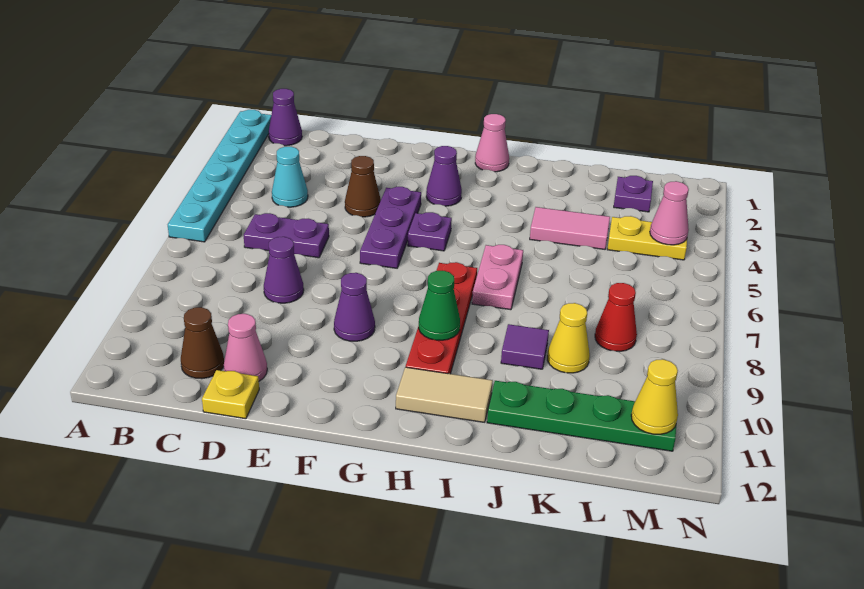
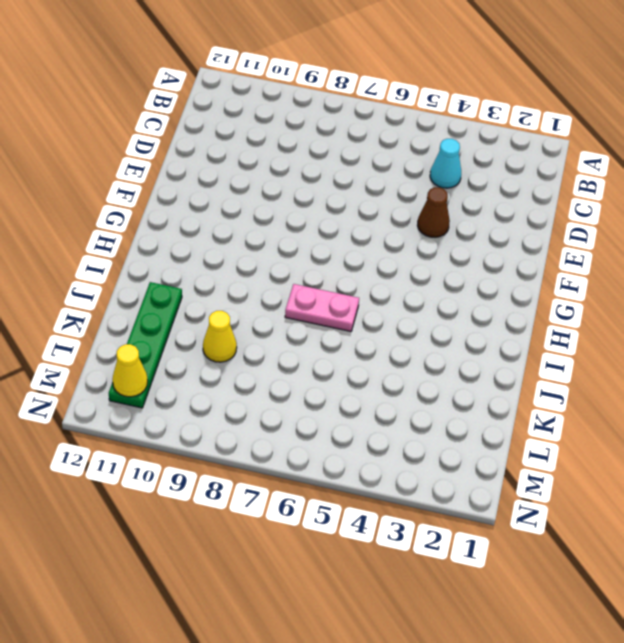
none -> cyan 1x6 plate [168,110,271,242]
none -> purple 1x1 cone [269,89,302,146]
none -> purple 1x2 plate [244,213,329,258]

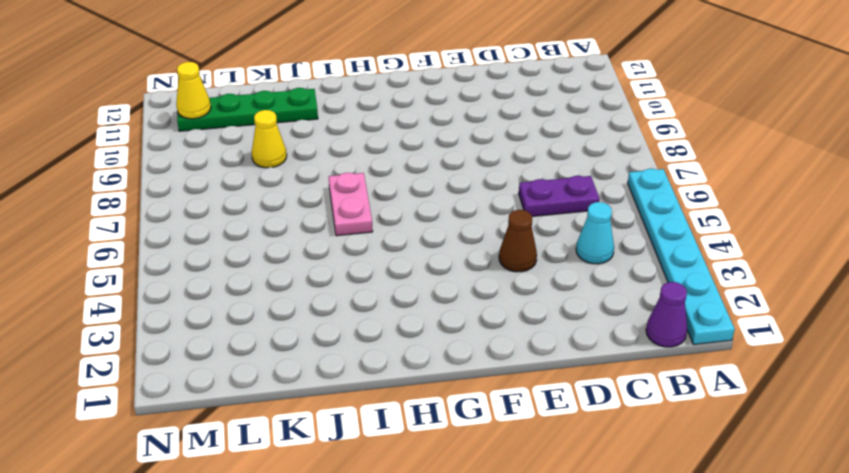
none -> brown 1x1 cone [181,307,224,379]
none -> purple 1x1 cone [264,237,304,303]
none -> pink 1x1 cone [224,314,267,381]

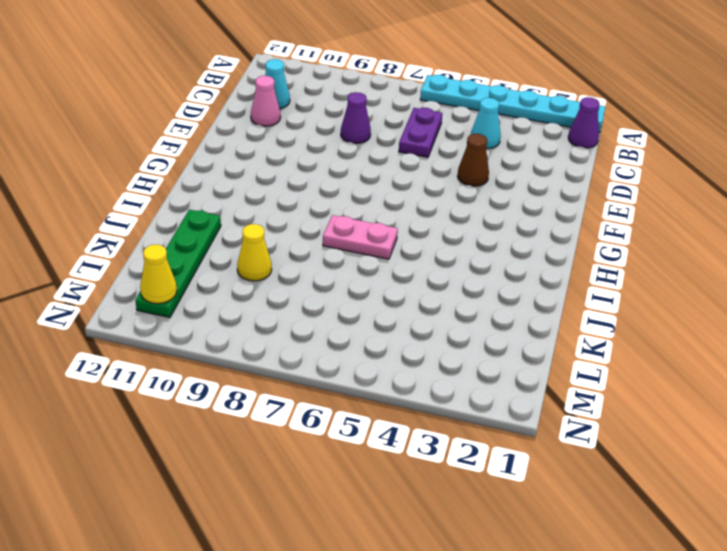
cyan 1x1 cone [265,59,290,109] -> brown 1x1 cone [181,307,224,379]
none -> yellow 1x1 plate [202,370,259,419]
none -> purple 1x3 plate [360,187,421,268]
none -> purple 1x1 cone [334,273,375,341]

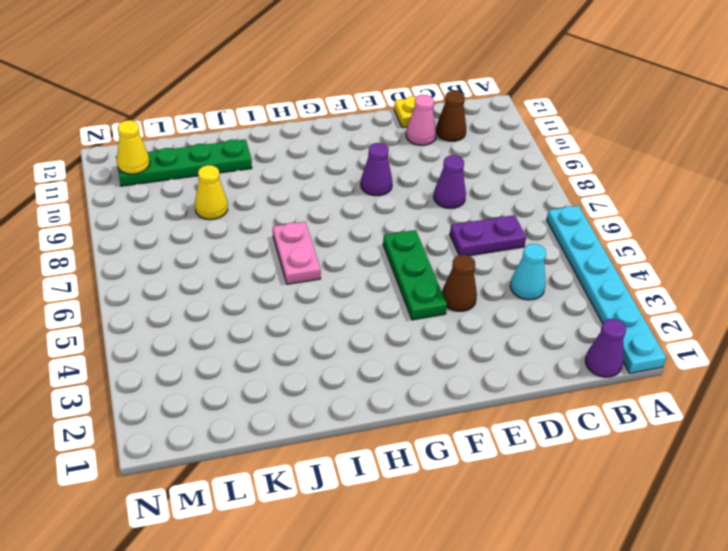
green 1x3 plate [383,230,447,320] -> purple 1x3 plate [360,187,421,268]
none -> purple 1x1 cone [426,146,462,206]
none -> purple 1x1 plate [408,212,452,251]
none -> pink 1x1 cone [475,114,509,172]

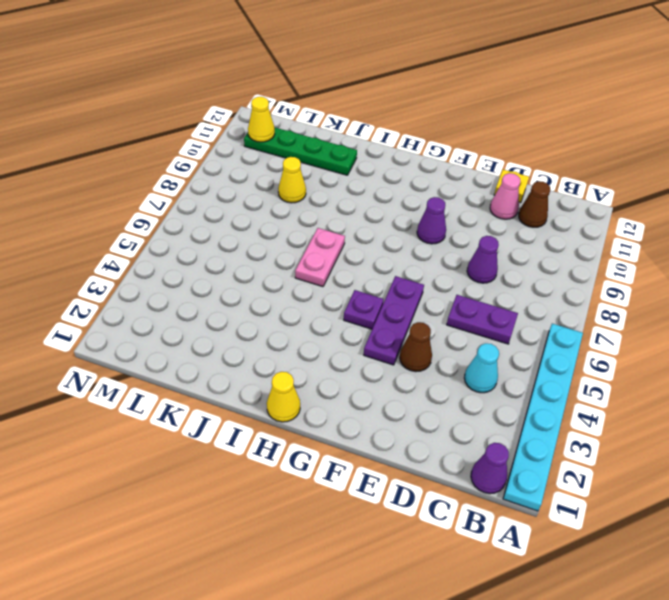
yellow 1x1 cone [267,372,300,422] -> pink 1x1 cone [475,114,509,172]
none -> purple 1x1 cone [426,146,462,206]
none -> red 1x4 plate [406,262,477,374]
none -> tan 1x2 tile [396,367,493,422]

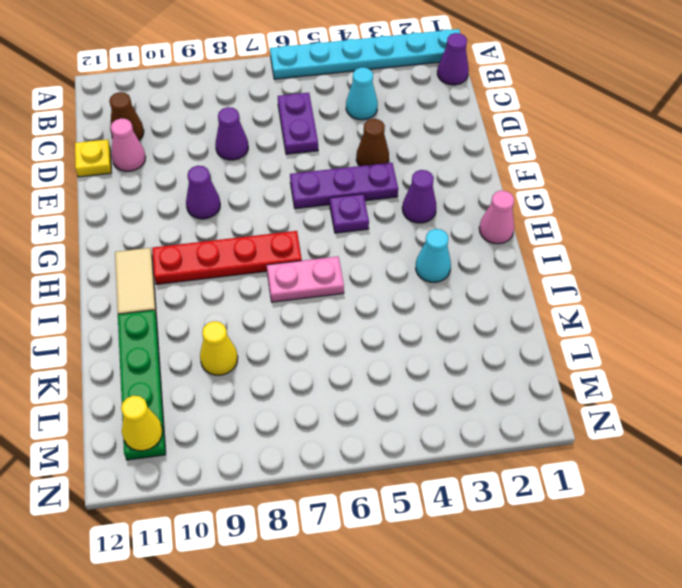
cyan 1x1 cone [416,229,451,282] -> none
none -> pink 1x2 tile [530,207,610,249]
none -> purple 1x1 tile [501,324,549,369]
none -> purple 1x1 plate [614,176,653,212]

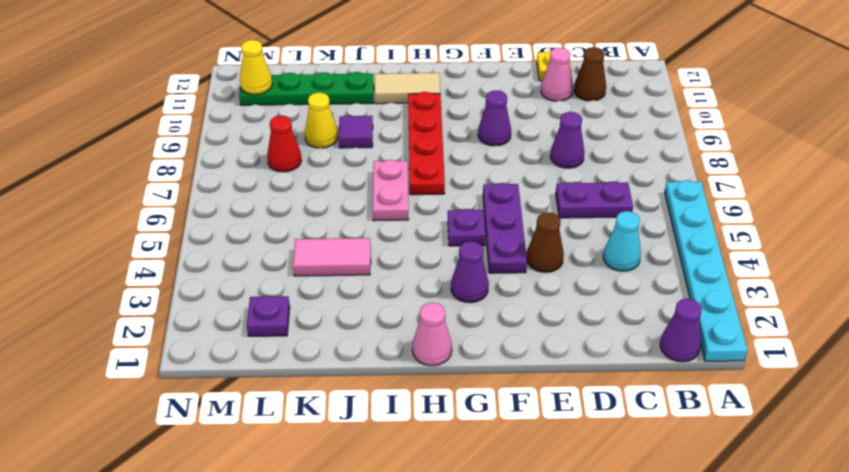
none -> yellow 1x2 plate [607,216,687,260]
none -> green 1x1 cone [419,271,460,340]
none -> pink 1x1 cone [650,181,689,245]

